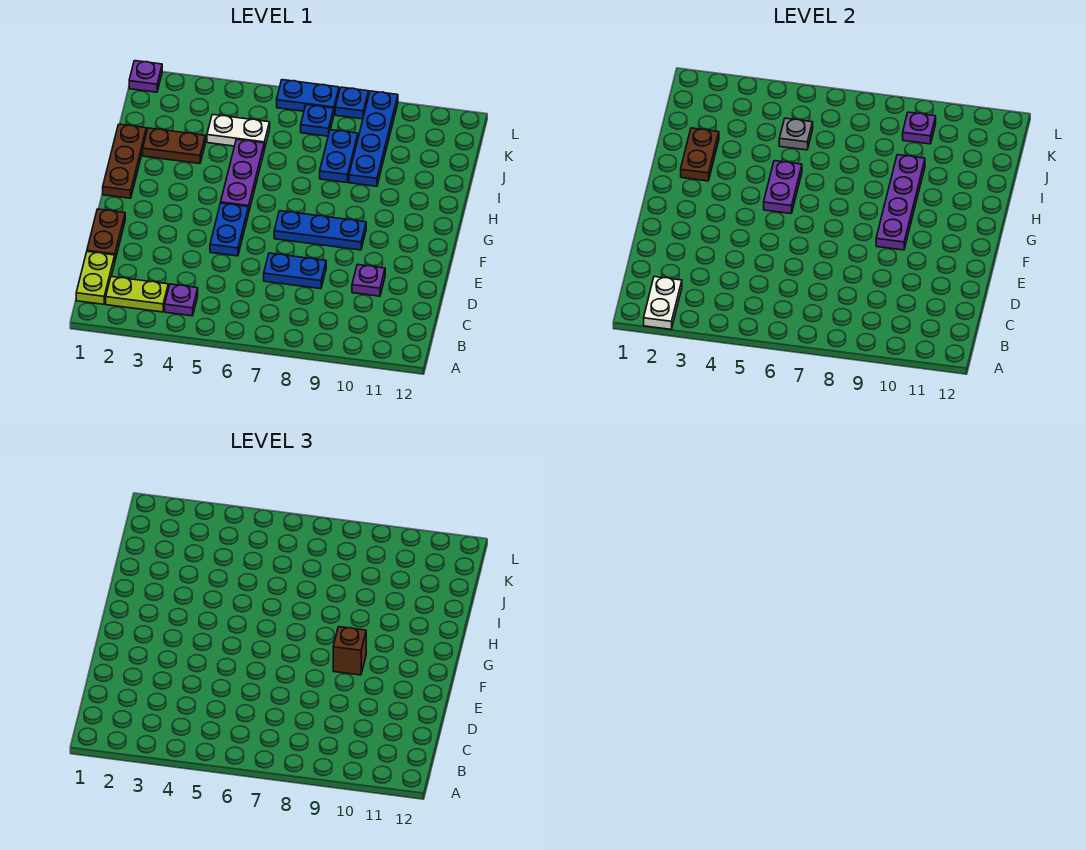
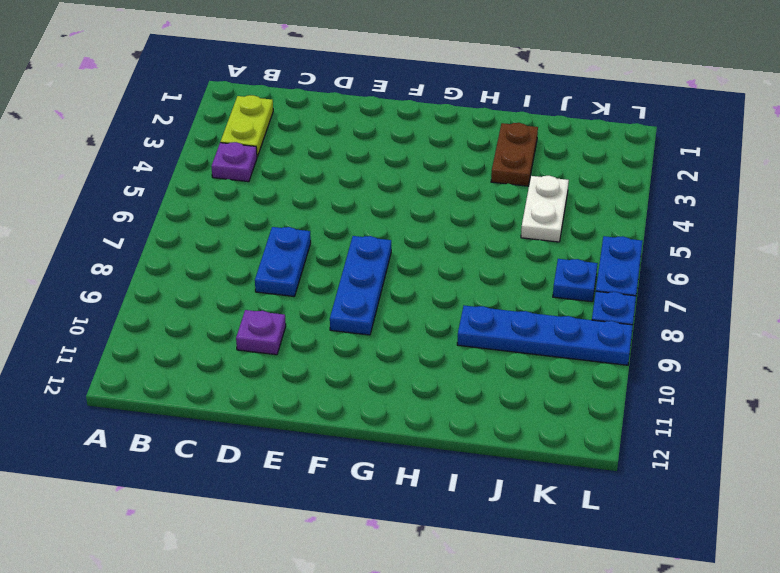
none -> lime 1x2 plate [76,252,115,304]
none -> brown 1x2 plate [87,209,125,260]
none -> blue 1x2 plate [210,203,248,256]

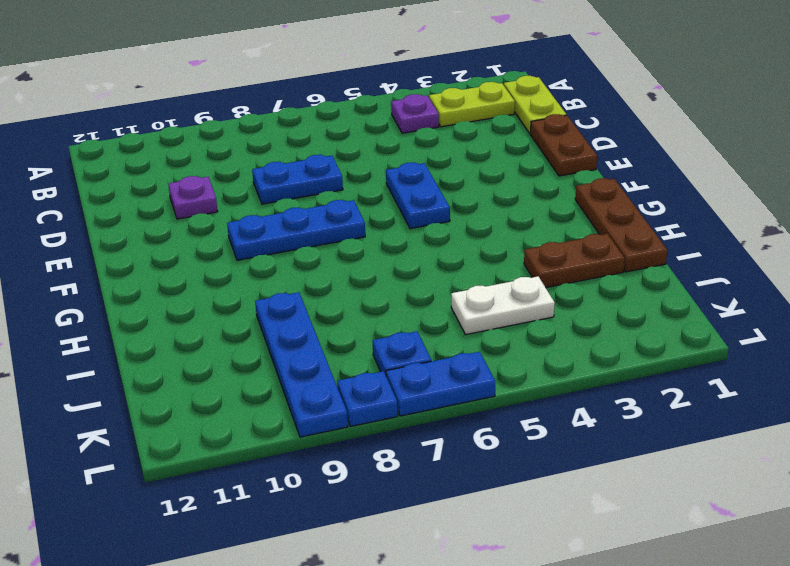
none -> purple 1x3 plate [221,139,264,213]
none -> blue 1x2 plate [320,130,358,183]
none -> purple 1x1 plate [129,61,162,92]

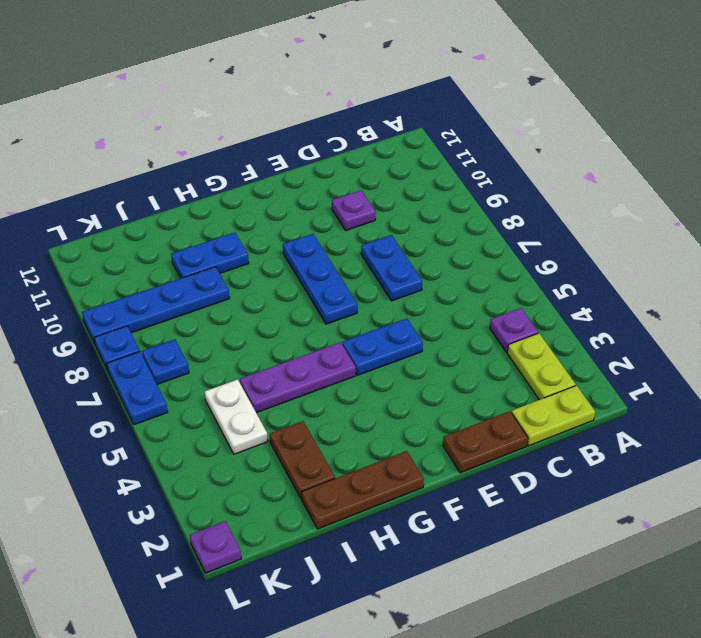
blue 1x2 plate [171,233,249,278] -> blue 1x2 plate moved to [320,130,358,183]
none -> white 1x2 plate [644,277,682,329]
none -> purple 1x4 plate [876,155,925,250]
none -> purple 1x2 plate [764,161,802,214]

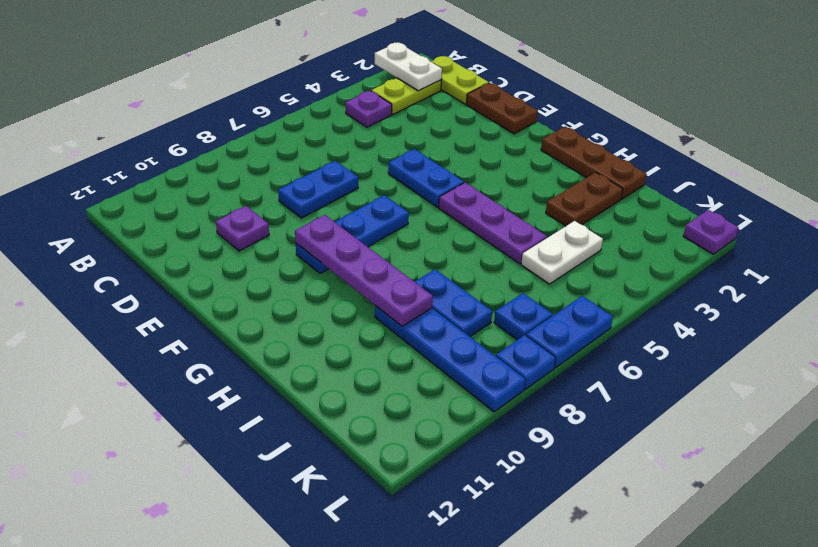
none -> purple 1x2 plate [764,161,802,214]
none -> brown 1x2 plate [681,128,719,181]
none -> grey 1x1 plate [779,118,813,150]

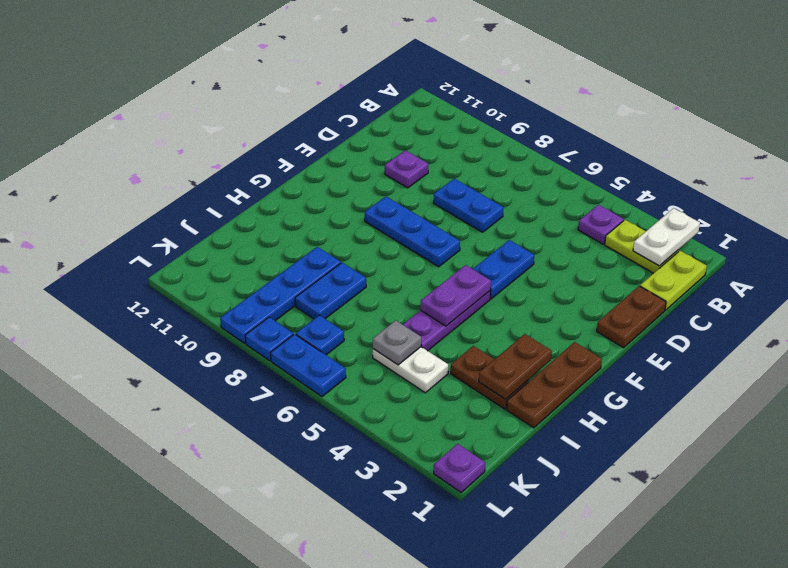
none -> purple 1x4 plate [876,155,925,250]
none -> purple 1x1 plate [903,112,936,144]
none -> brown 1x1 brick [333,627,366,675]

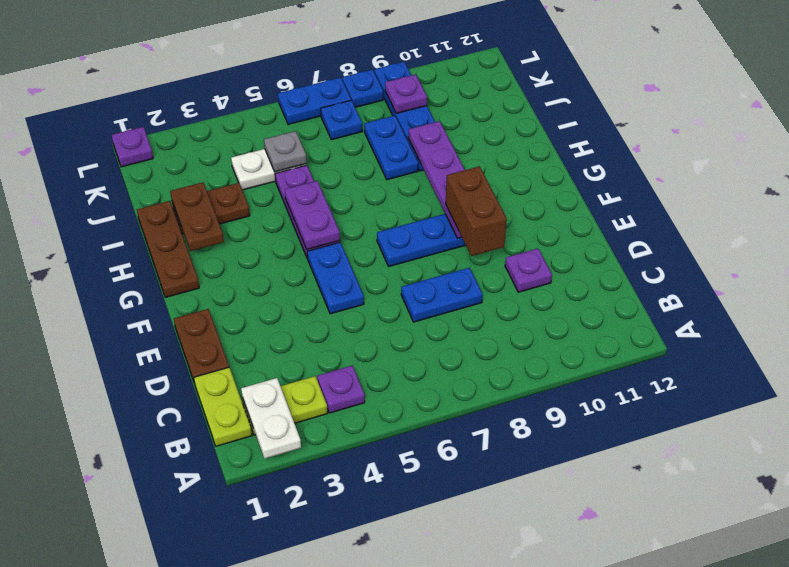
brown 1x2 brick [446,166,507,256] -> brown 1x1 brick [333,627,366,675]

